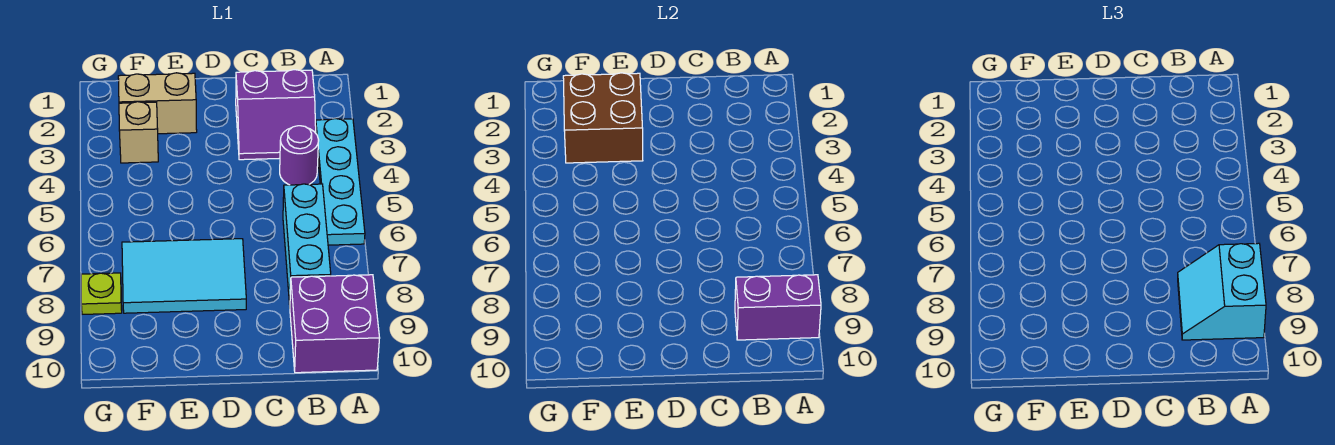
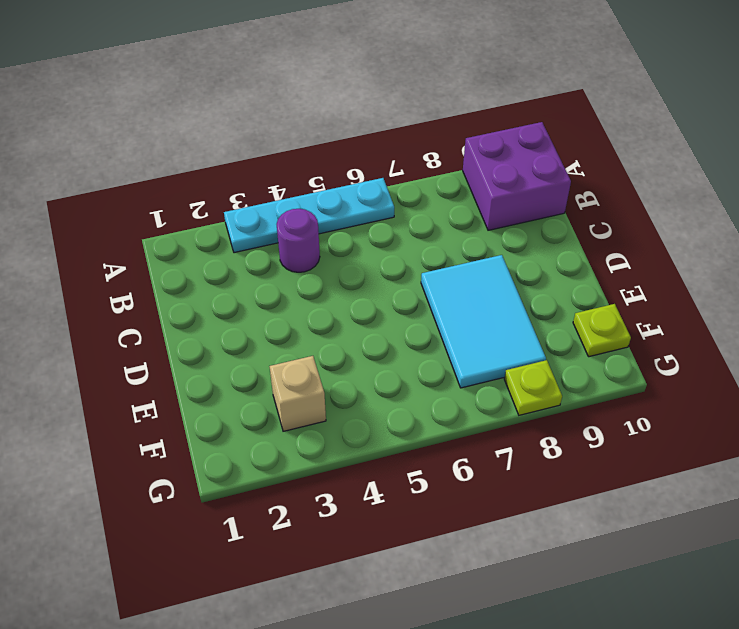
lime 1x1 plate [573,304,631,357] -> none
none -> purple 2x2 slope [236,70,316,160]
none -> cyan 1x3 brick [283,184,331,305]
none -> tan 1x2 brick [118,73,197,134]

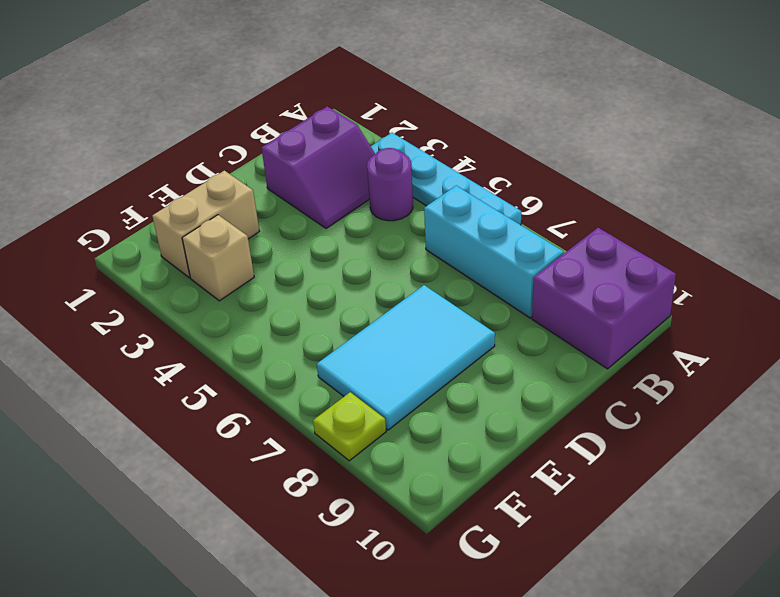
none -> purple 1x2 brick [735,275,821,340]
none -> brown 2x2 brick [563,73,643,163]
none -> cyan 2x2 slope [1178,243,1266,340]

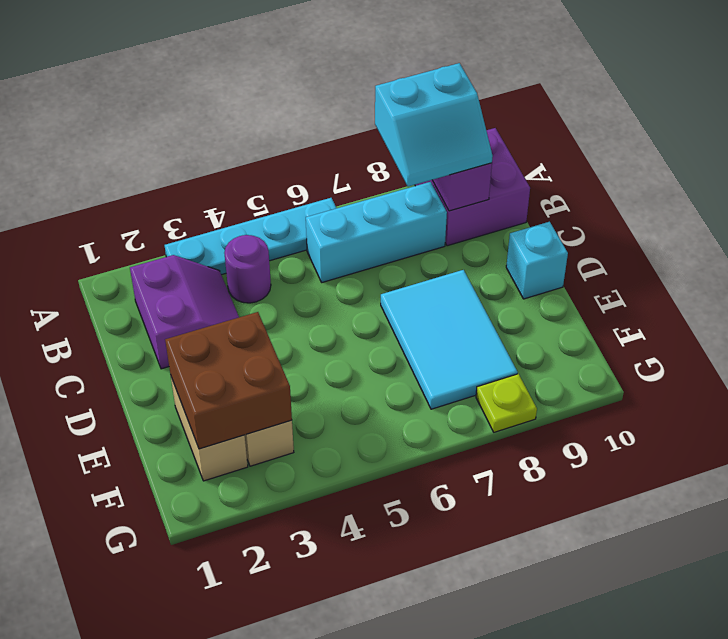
cyan 1x1 brick [506,222,568,299] -> none

